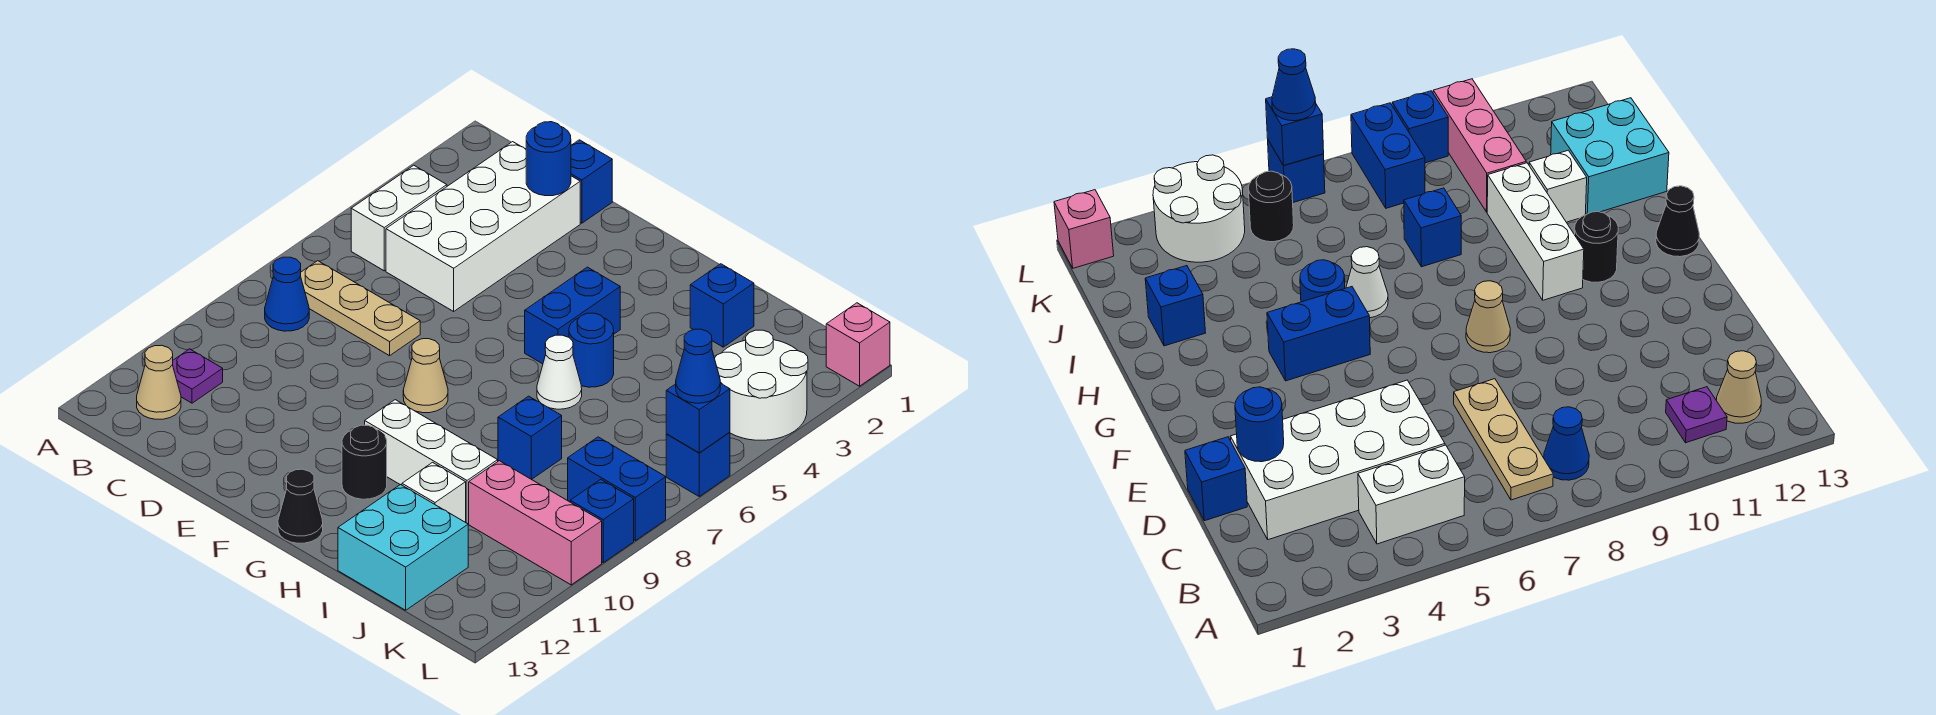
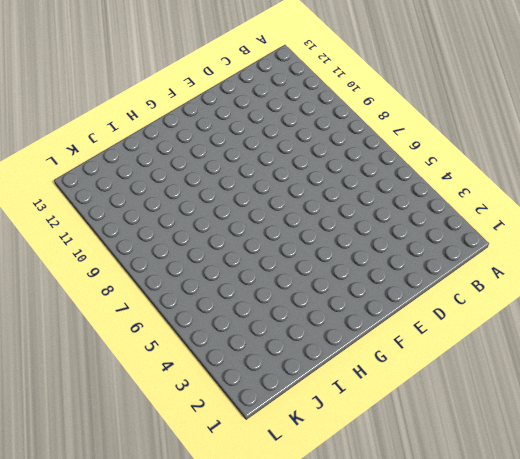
none -> white 1x2 brick [351,165,447,271]
none -> tan 1x3 plate [301,261,420,356]
none -> blue 1x1 cone [265,257,309,331]

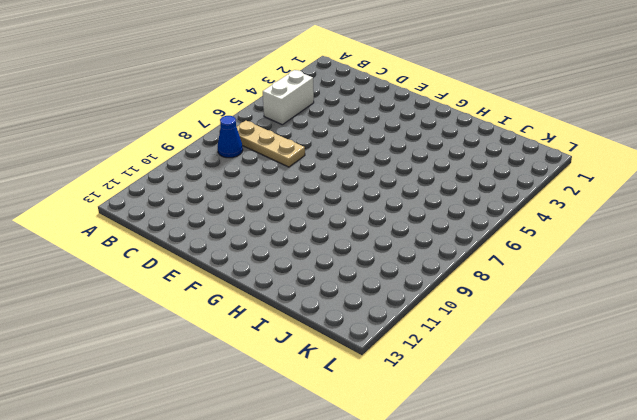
none -> purple 1x1 plate [172,349,223,403]
none -> tan 1x1 cone [137,345,181,419]
none -> white 2x4 brick [386,142,580,311]

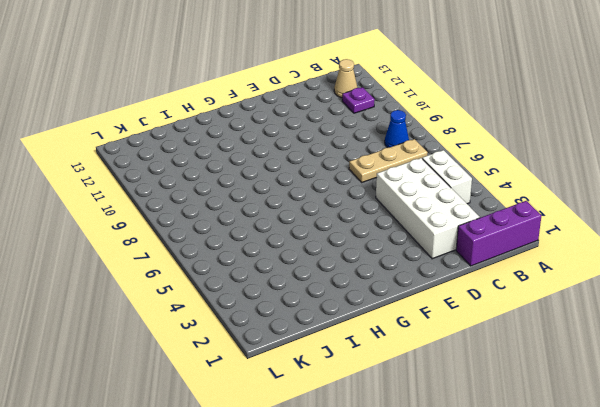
purple 1x3 brick [456,201,541,266] -> none
none -> blue 1x1 brick [571,140,612,223]
none -> tan 1x1 cone [403,339,448,413]
none -> blue 1x2 brick [525,267,620,364]

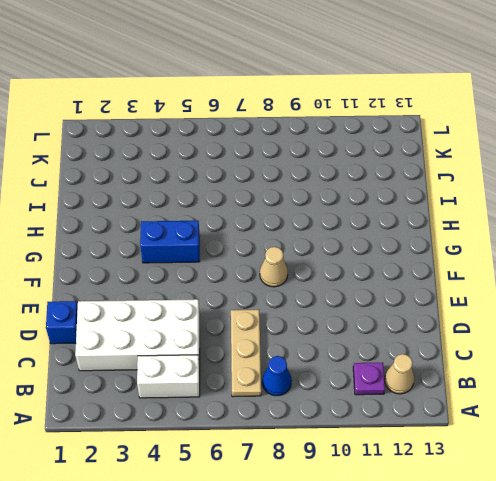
none -> white 1x3 brick [365,400,498,524]
none -> black 1x1 round brick [342,425,387,499]
none -> black 1x1 cone [278,469,323,543]

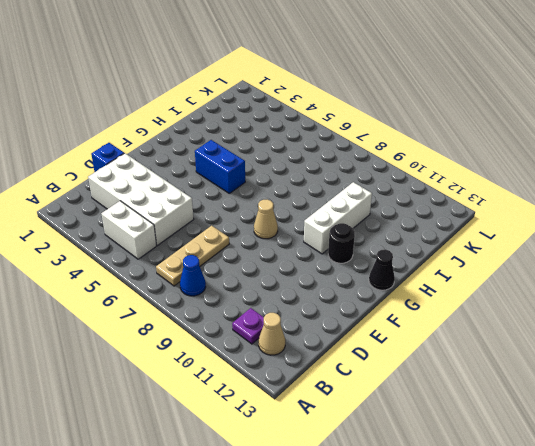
none -> blue 1x1 round brick [569,313,614,387]
none -> white 1x1 cone [537,335,582,409]
none -> blue 1x1 brick [690,264,754,347]

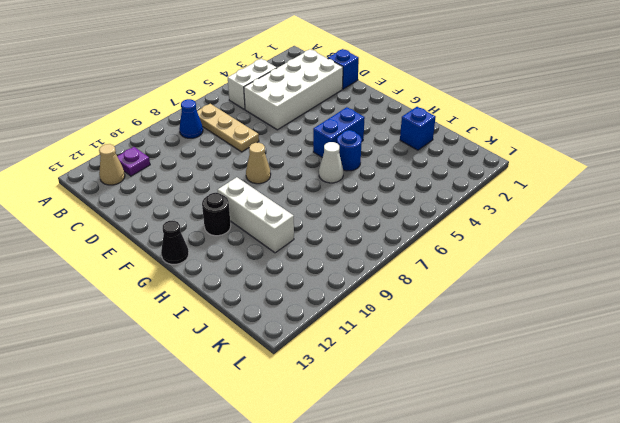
none -> blue 1x1 brick [498,396,562,479]
none -> white 1x1 brick [402,462,466,522]
none -> cyan 2x2 brick [338,485,468,610]

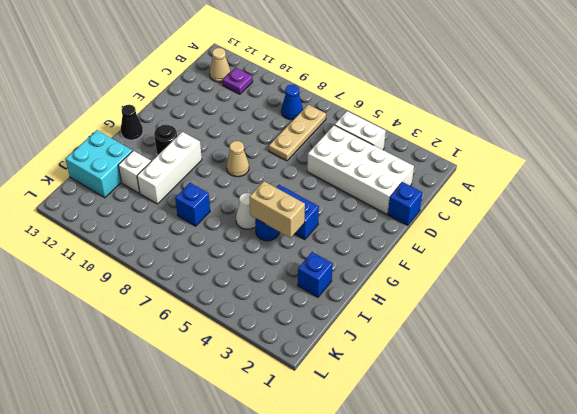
tan 1x2 brick [249,181,305,238] -> none
none -> pink 1x3 brick [469,461,602,585]
none -> white 2x2 round brick [715,330,808,440]
none -> black 1x1 round brick [1248,171,1294,242]

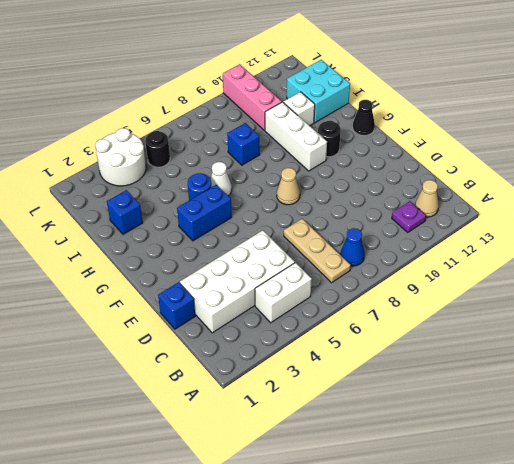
none -> blue 1x2 brick [568,437,666,541]
none -> pink 1x1 brick [826,303,890,386]
none -> blue 1x1 brick [666,432,730,496]

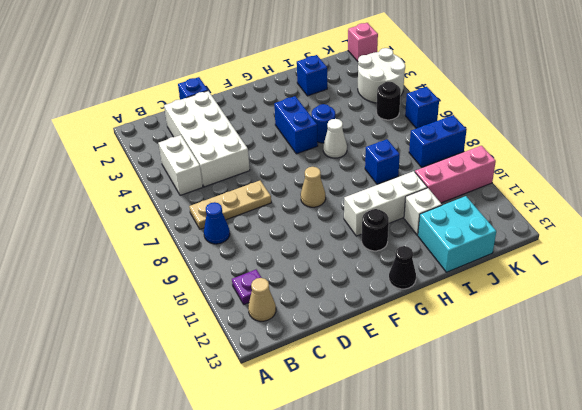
none -> blue 1x1 brick [570,479,634,563]
none -> blue 1x1 round brick [526,122,571,196]
none -> blue 1x1 brick [666,383,730,453]

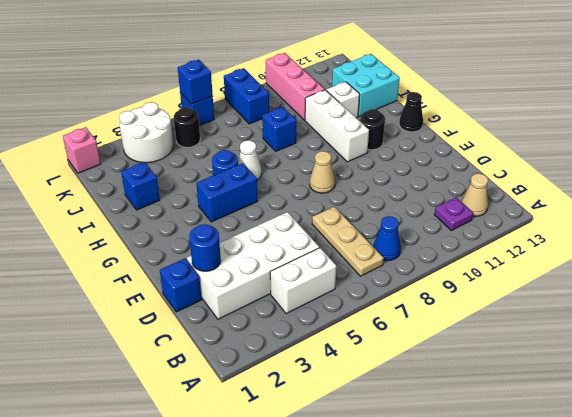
none -> blue 1x1 brick [570,479,634,563]
none -> blue 1x1 cone [676,329,720,403]

